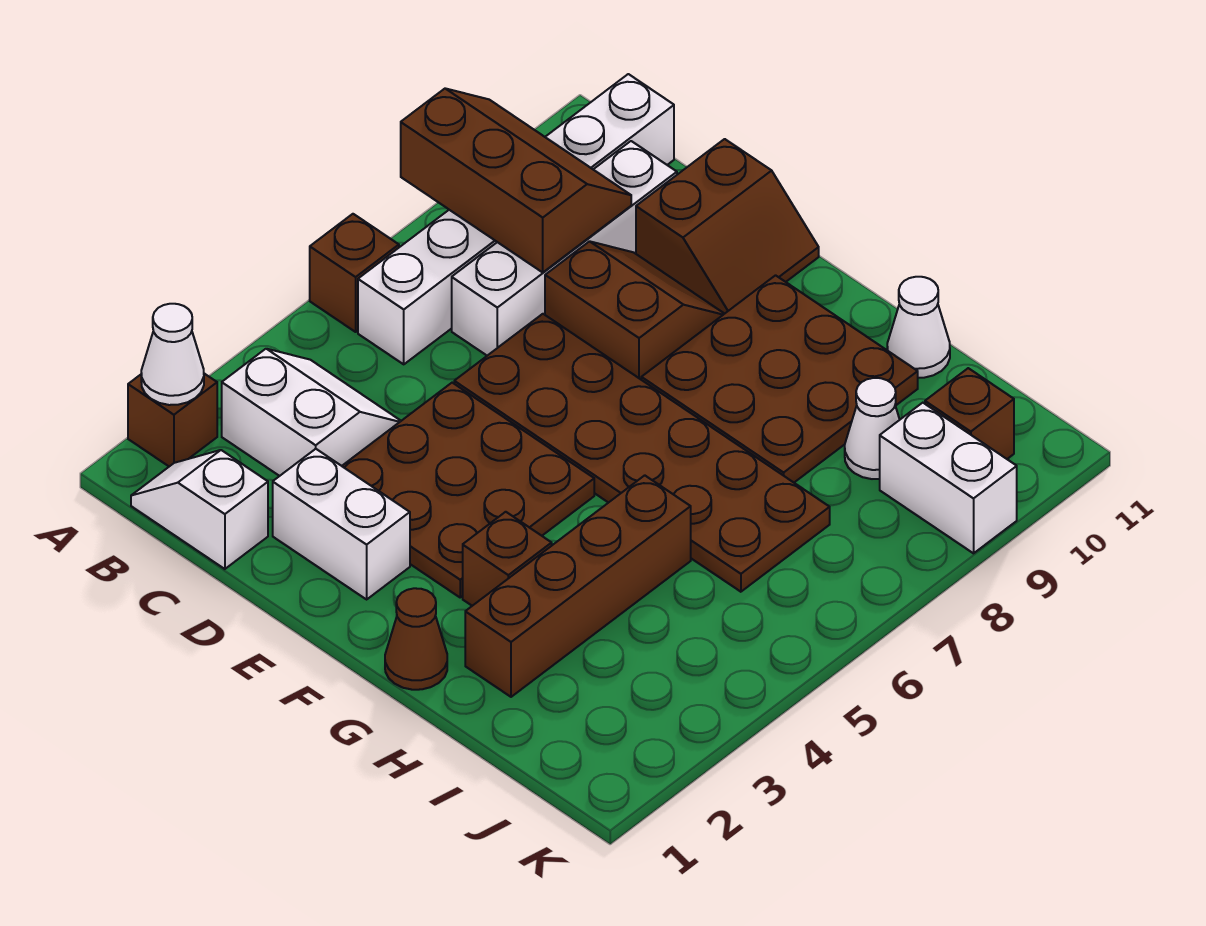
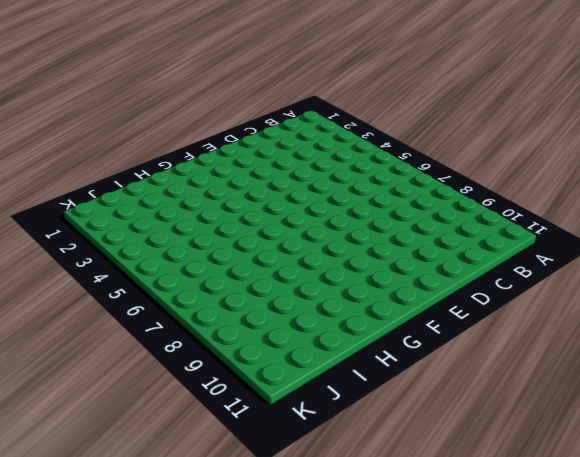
none -> brown 1x1 brick [128,374,217,466]
none -> brown 1x1 brick [310,214,399,332]
none -> white 1x2 slope [131,450,268,569]

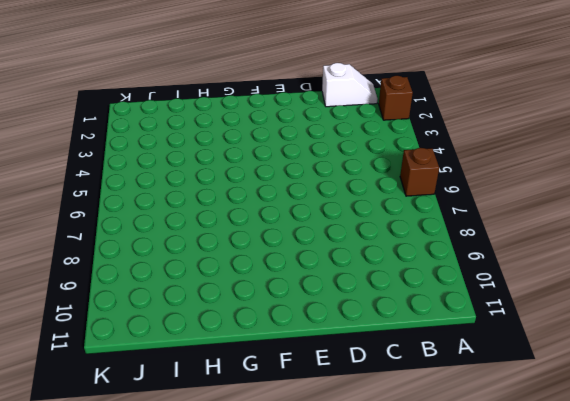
none -> white 2x2 slope [222,349,401,476]
none -> white 1x6 brick [358,74,674,364]
none -> white 1x4 brick [452,141,677,356]

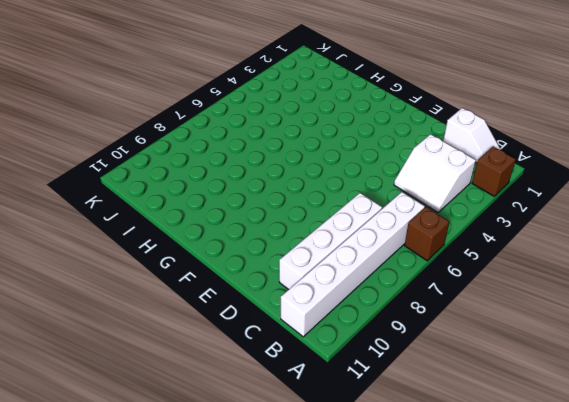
none -> white 1x2 brick [273,449,410,599]
none -> brown 3x3 plate [342,383,594,597]
none -> brown 2x6 plate [454,314,830,592]

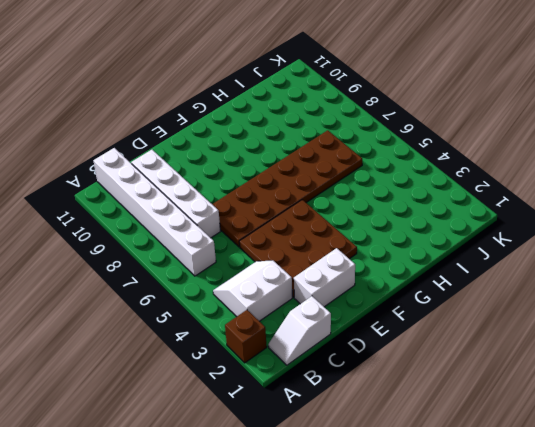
none -> brown 1x1 brick [310,214,399,332]
none -> brown 2x2 slope [545,241,724,379]
none -> brown 2x2 slope [636,139,819,314]

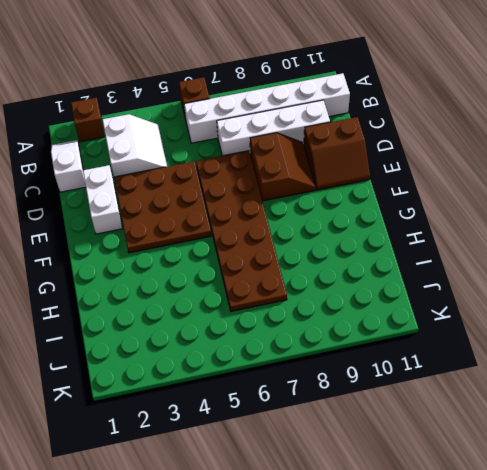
none -> brown 3x3 plate [641,275,918,482]
none -> brown 1x1 cone [385,588,447,690]
none -> brown 1x1 brick [463,512,552,606]

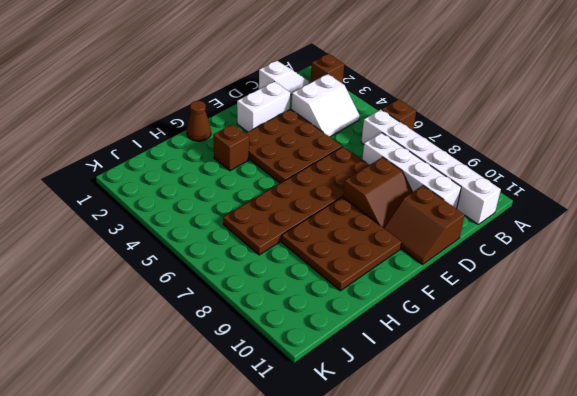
none -> brown 1x4 brick [465,475,691,697]
none -> white 1x1 cone [887,277,950,378]
none -> white 1x1 cone [845,378,900,479]

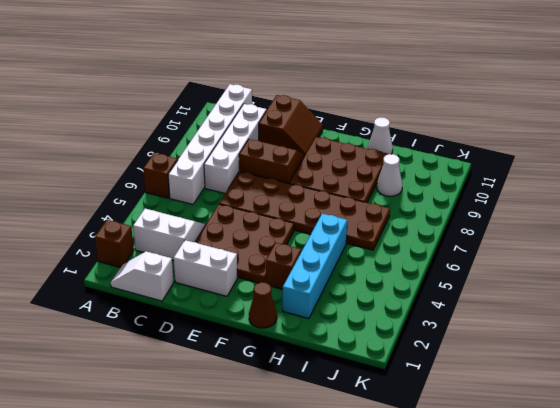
cyan 1x4 brick [283,214,347,319] -> brown 1x4 brick [465,475,691,697]
none -> white 1x2 brick [880,403,1017,553]
none -> brown 1x1 brick [925,368,1014,459]
none -> white 1x1 cone [141,304,204,405]

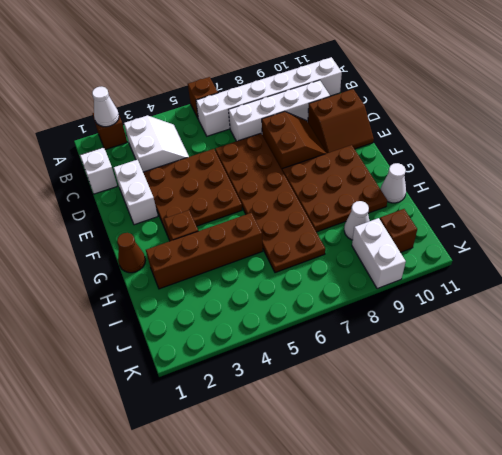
none -> brown 2x3 slope [401,89,631,272]

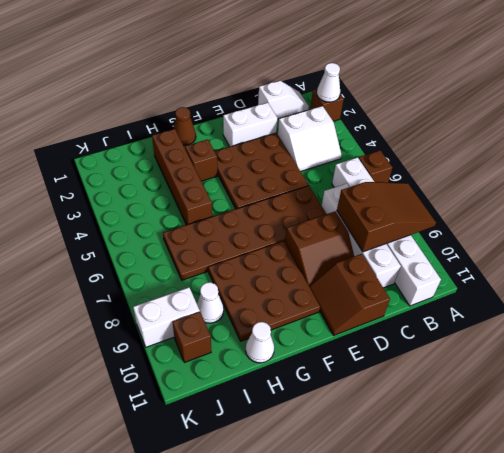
brown 2x3 slope [337,182,436,252] -> brown 2x3 slope turned to [401,89,631,272]

